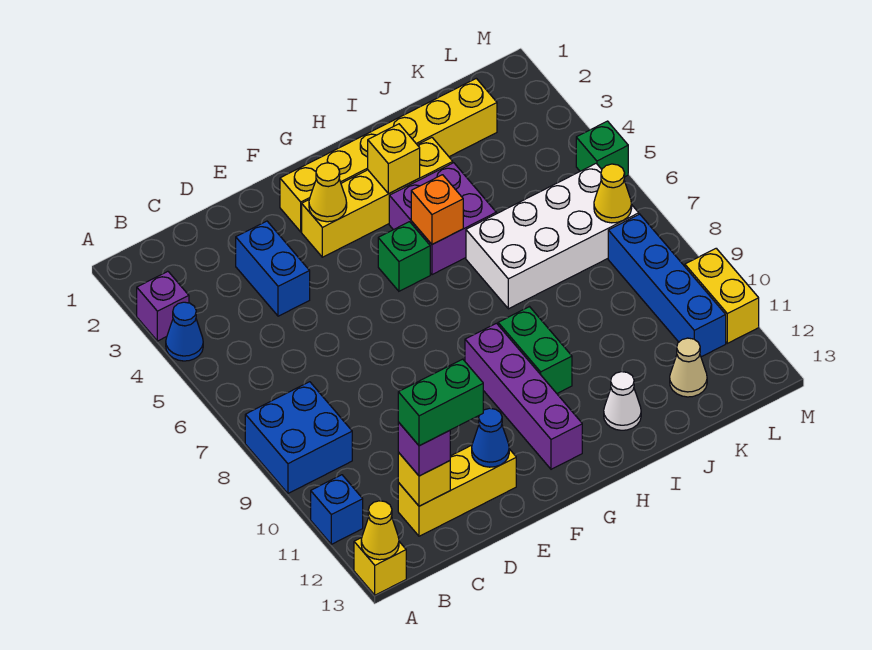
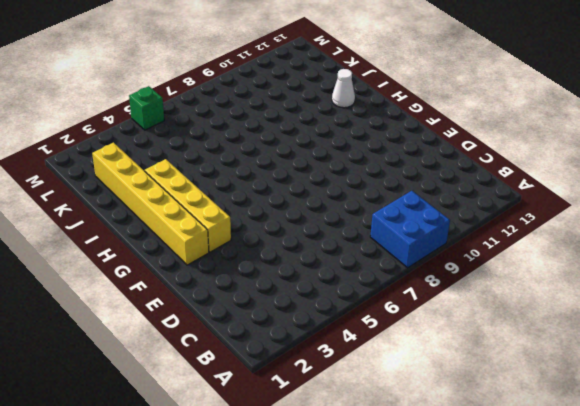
none -> purple 1x1 brick [137,271,189,341]
none -> blue 1x1 cone [166,302,203,361]
none -> blue 1x1 brick [311,475,363,544]

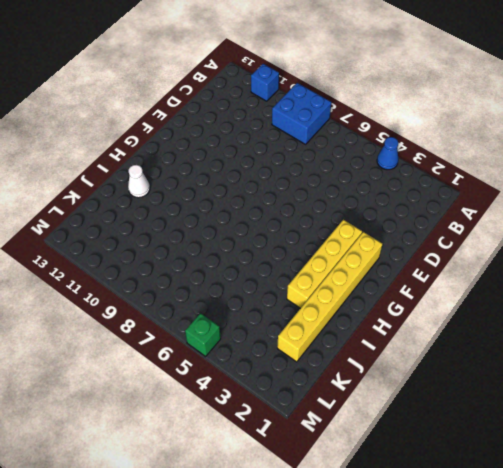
none -> purple 1x1 brick [137,271,189,341]
none -> yellow 1x1 brick [354,538,406,595]
none -> yellow 1x3 brick [398,445,516,536]

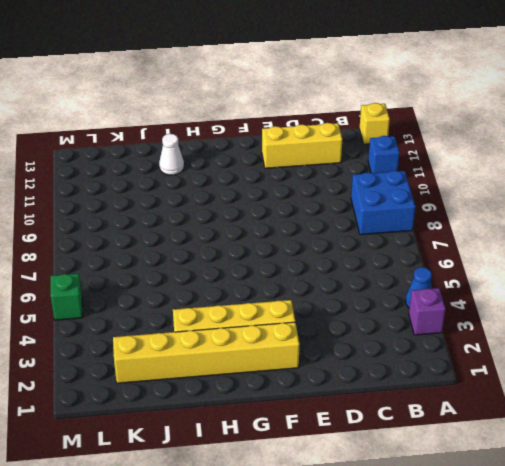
none -> blue 1x2 brick [236,221,310,316]
none -> green 1x1 brick [378,222,430,291]
none -> purple 1x4 brick [465,323,582,469]

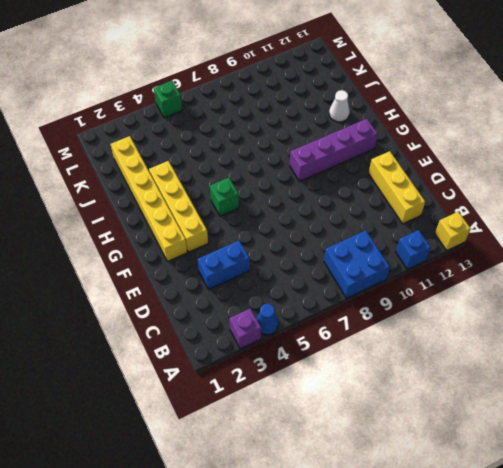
none -> purple 2x2 brick [389,163,496,275]
none -> green 1x2 brick [498,307,572,393]
none -> white 2x4 brick [466,163,639,309]

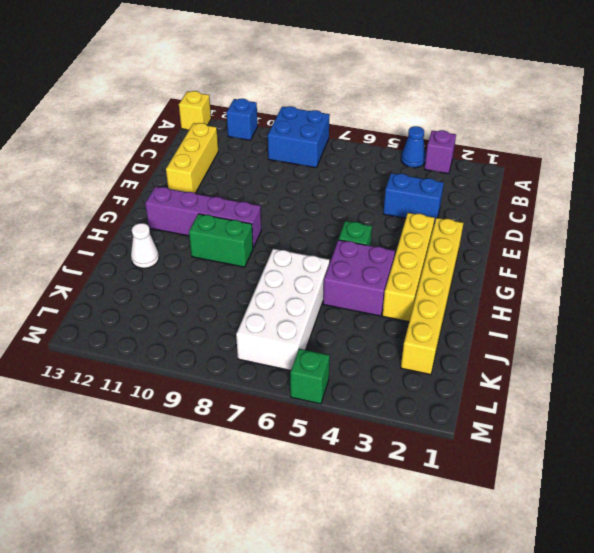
none -> tan 1x1 cone [670,338,707,397]
none -> blue 1x4 brick [608,214,726,357]
none -> yellow 1x2 brick [685,248,759,343]

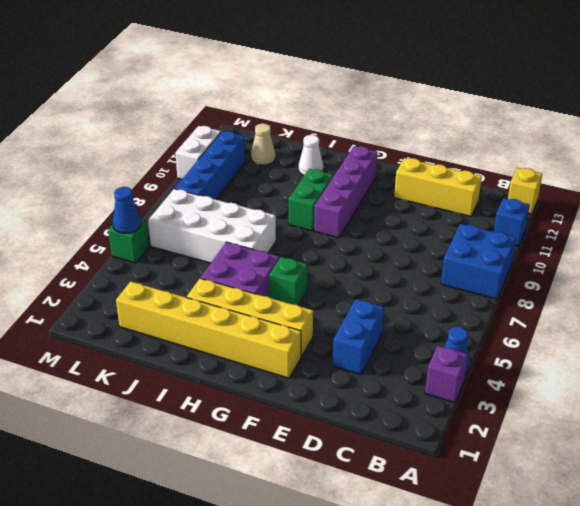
blue 1x1 cone [113,187,141,233] -> blue 1x1 cone moved to [472,408,509,467]
white 1x2 brick [175,126,221,179] -> yellow 1x2 brick [685,248,759,343]
none -> yellow 1x1 cone [361,501,399,560]
none -> yellow 1x1 brick [398,452,450,506]
none -> yellow 1x1 cone [309,163,347,222]

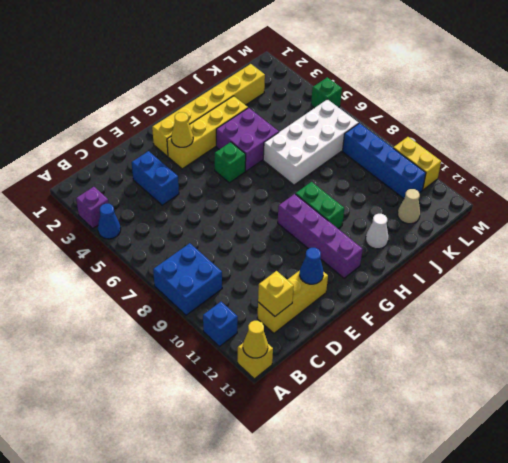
none -> yellow 1x1 brick [368,124,420,194]
none -> orange 1x1 brick [411,175,463,244]
none -> yellow 1x1 cone [594,164,632,223]

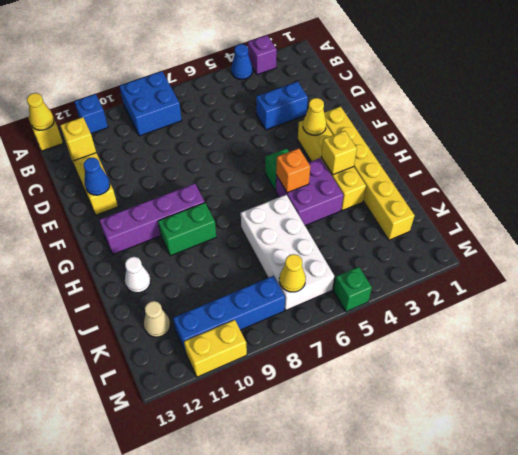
none -> purple 1x1 brick [398,422,450,476]
none -> green 1x2 brick [398,359,483,446]

